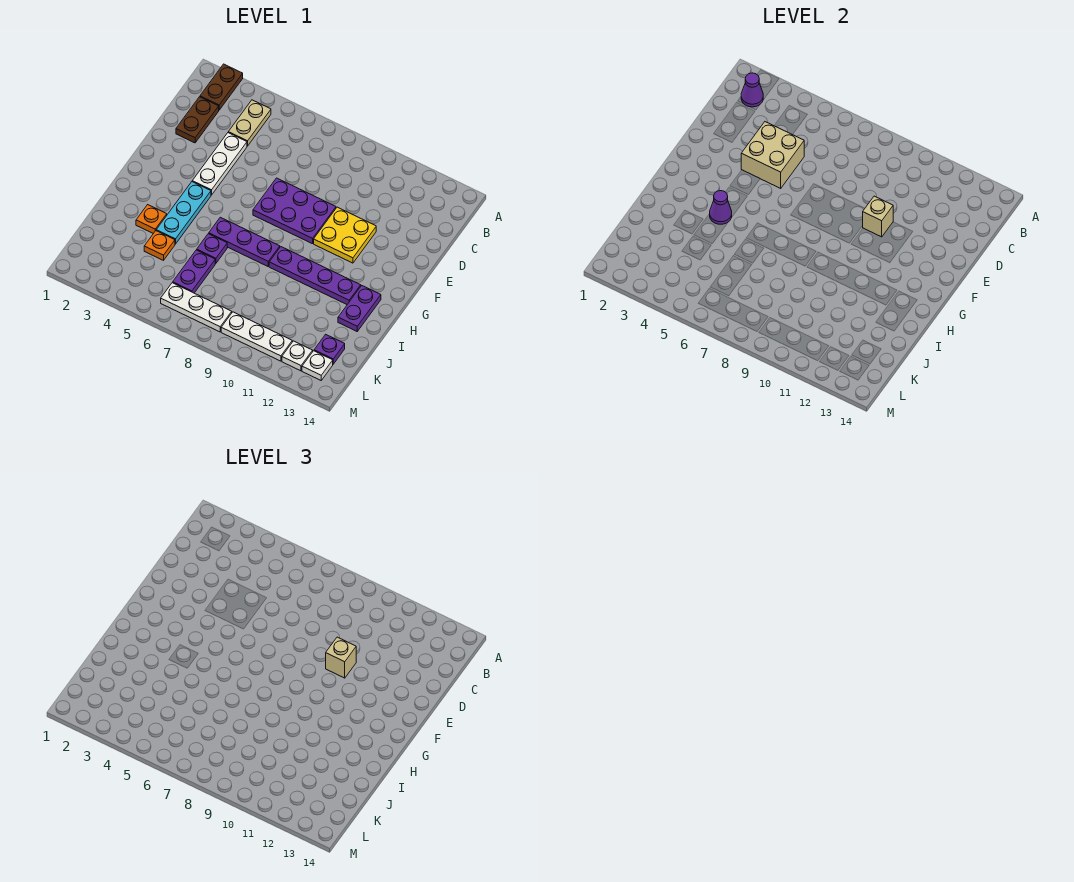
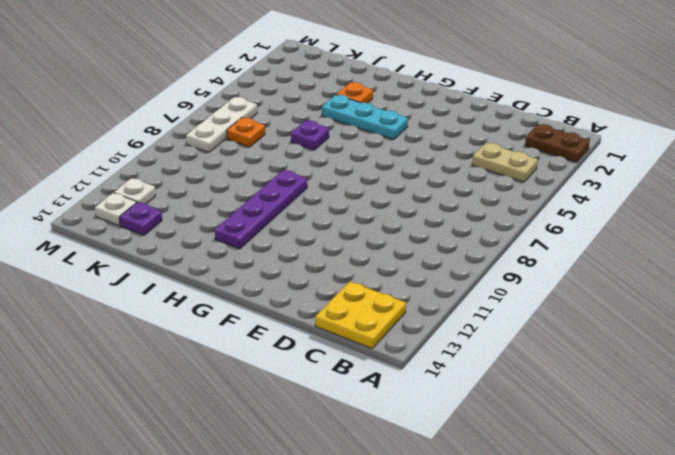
yellow 2x2 plate [315,281,406,348] -> yellow 2x2 plate moved to [314,207,376,263]
orange 1x1 plate [227,118,265,147] -> orange 1x1 plate moved to [144,231,175,260]
none -> brown 1x2 plate [176,97,219,143]
none -> white 1x3 plate [192,133,247,195]
none -> purple 2x3 plate [253,178,336,244]

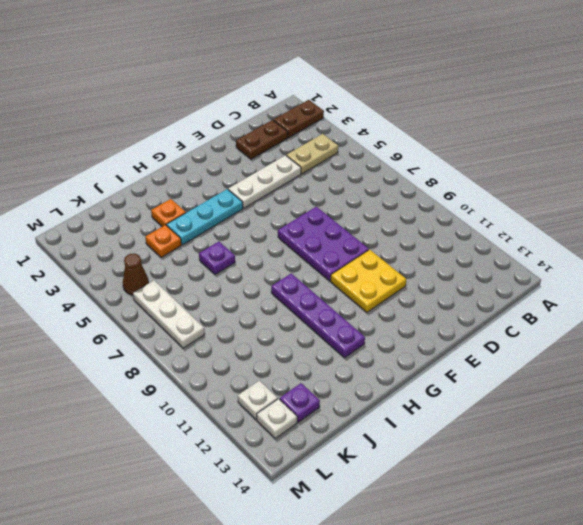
brown 1x1 cone [123,254,149,295] -> none
none -> purple 1x3 plate [209,217,280,266]
none -> purple 1x2 plate [338,286,381,331]
none -> purple 1x2 plate [173,250,215,293]

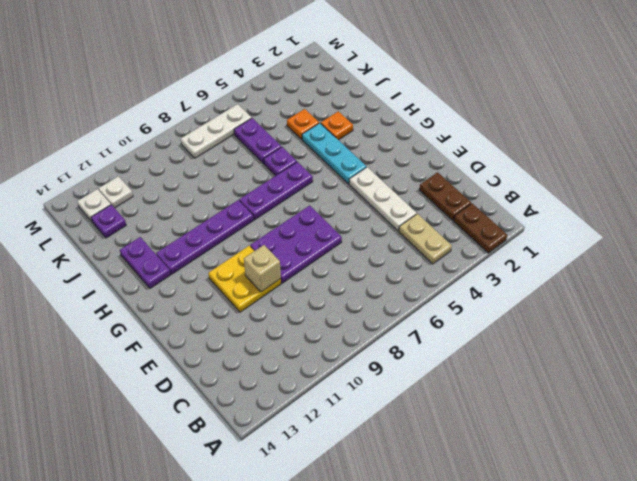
none -> white 1x3 plate [221,312,292,361]
none -> purple 1x1 cone [741,73,763,107]
none -> tan 2x2 brick [741,122,804,188]

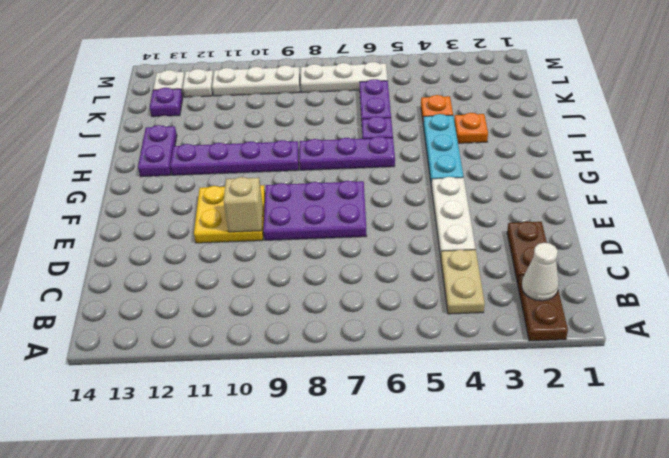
white 1x1 cone [522,243,559,301] -> purple 1x1 cone [741,73,763,107]
none -> tan 2x2 brick [741,122,804,188]
none -> purple 1x1 cone [710,191,732,224]
none -> tan 1x1 brick [326,637,356,678]

